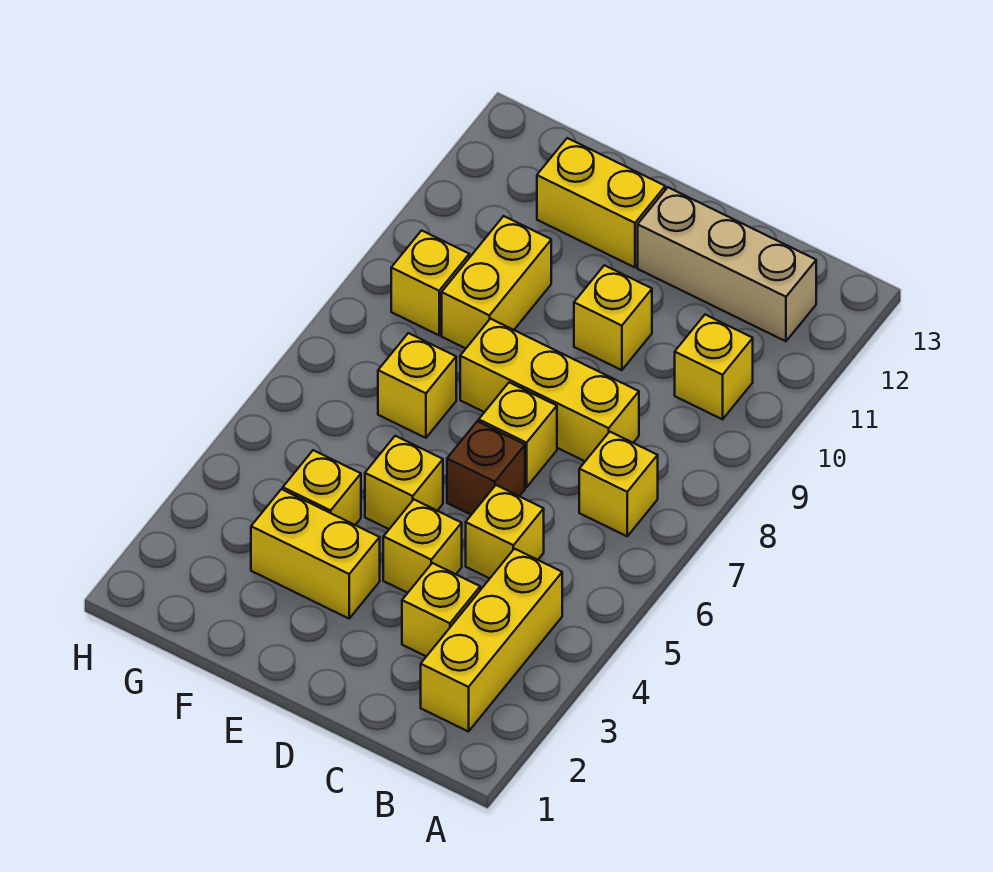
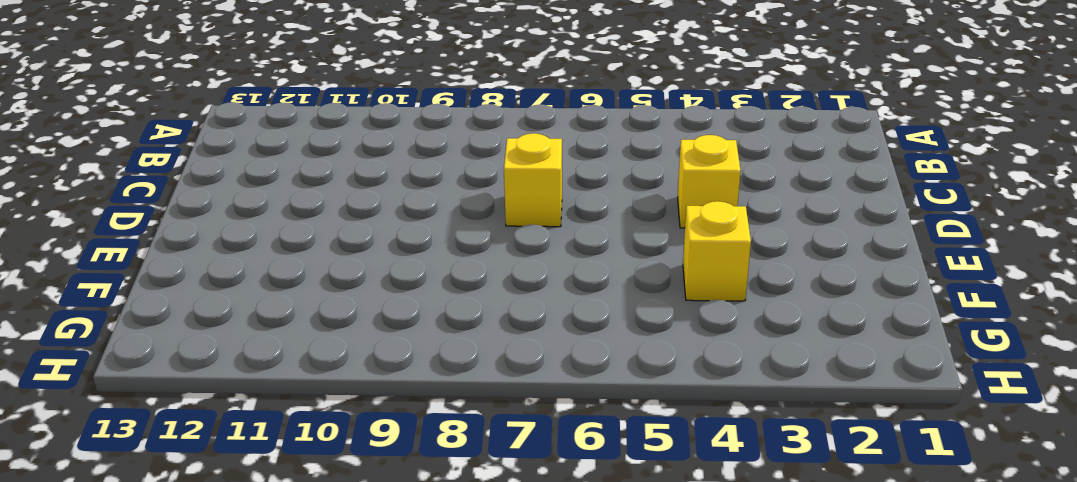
none -> yellow 1x3 brick [421,549,562,732]
none -> yellow 1x1 brick [579,432,658,536]
none -> yellow 1x1 brick [675,315,753,419]

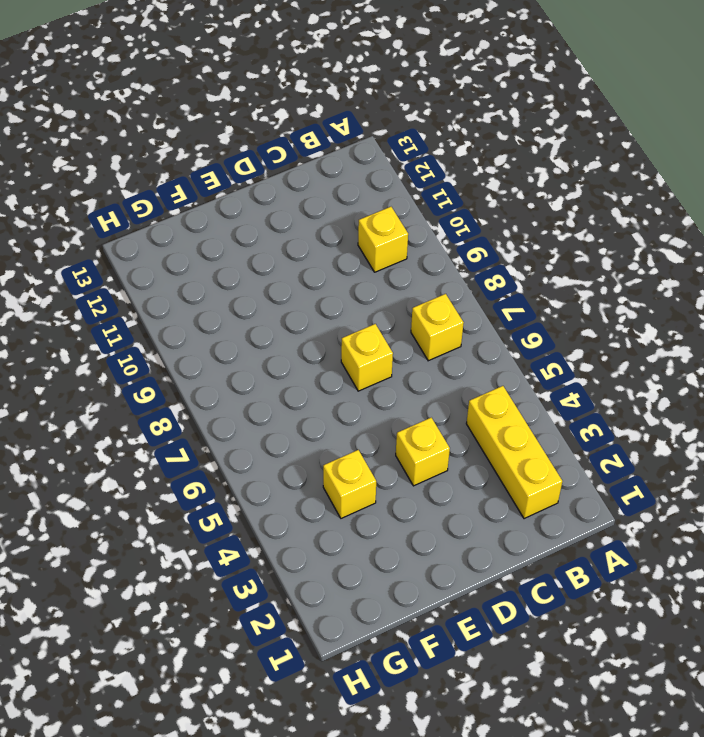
none -> tan 1x3 brick [638,187,816,341]
none -> yellow 1x1 brick [402,563,480,656]
none -> yellow 1x1 brick [466,485,544,578]

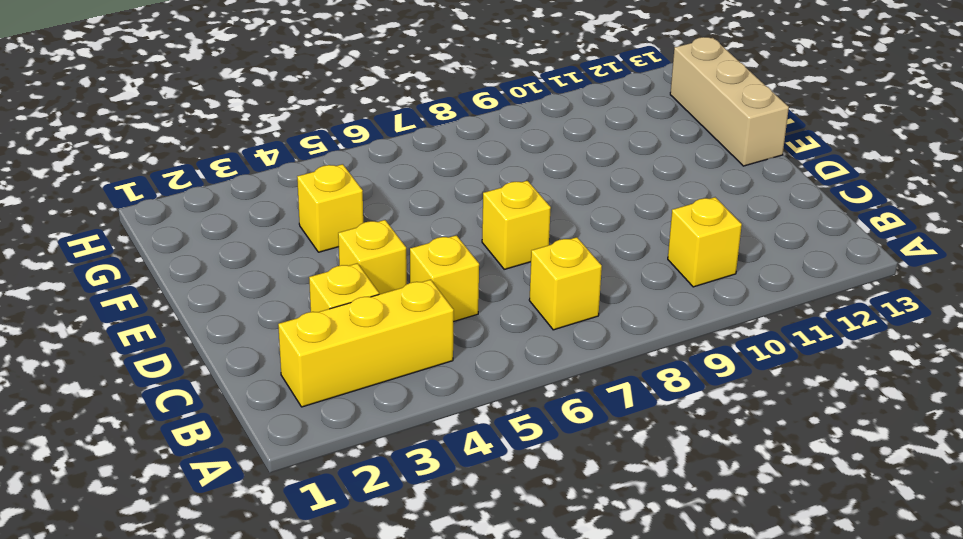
tan 1x3 brick [670,37,789,166] -> tan 1x3 brick moved to [638,187,816,341]
none -> yellow 1x3 brick [460,319,639,461]
none -> brown 1x1 brick [447,421,525,515]
none -> yellow 1x1 brick [574,265,652,370]

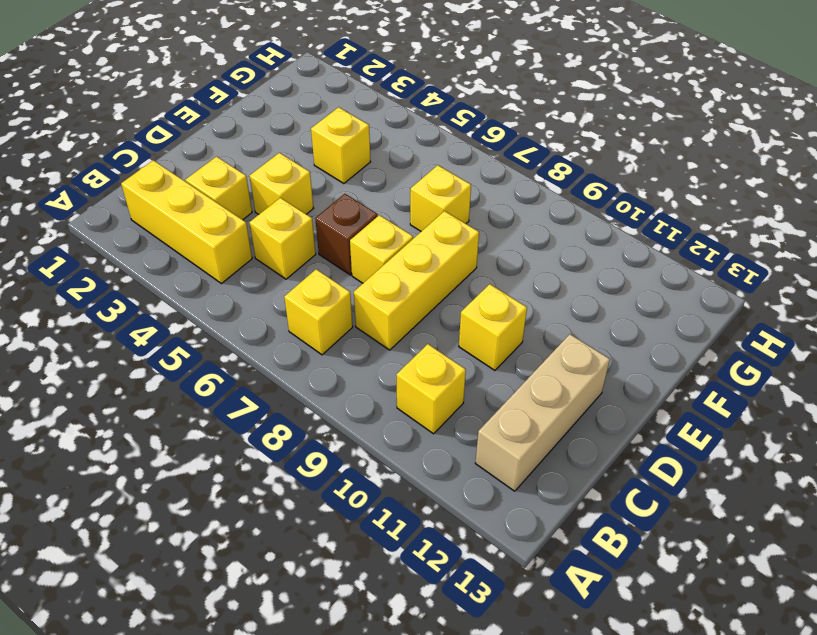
none -> yellow 1x2 brick [251,489,380,618]
none -> yellow 1x1 brick [365,436,443,529]
none -> yellow 1x2 brick [537,138,665,267]

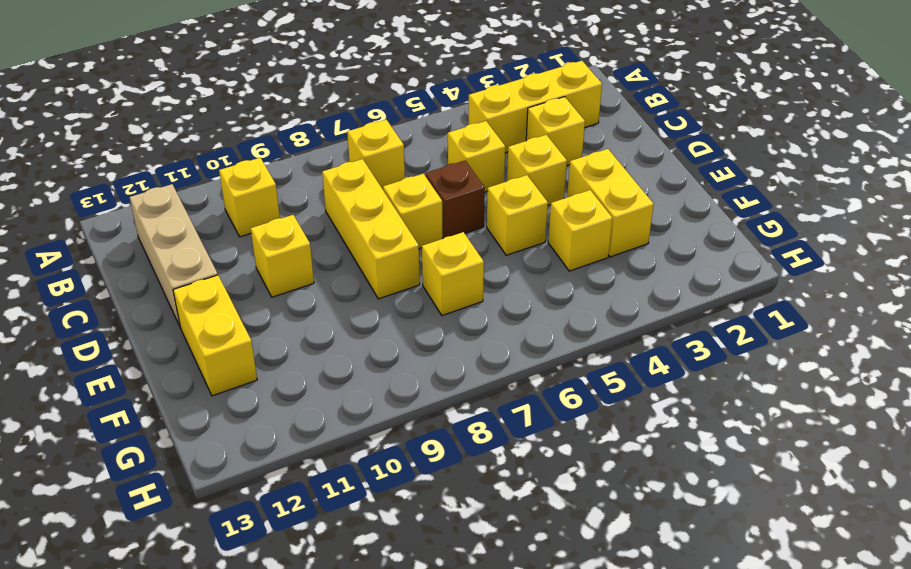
none -> yellow 1x2 brick [442,216,551,348]
none -> yellow 1x1 brick [391,230,469,335]

